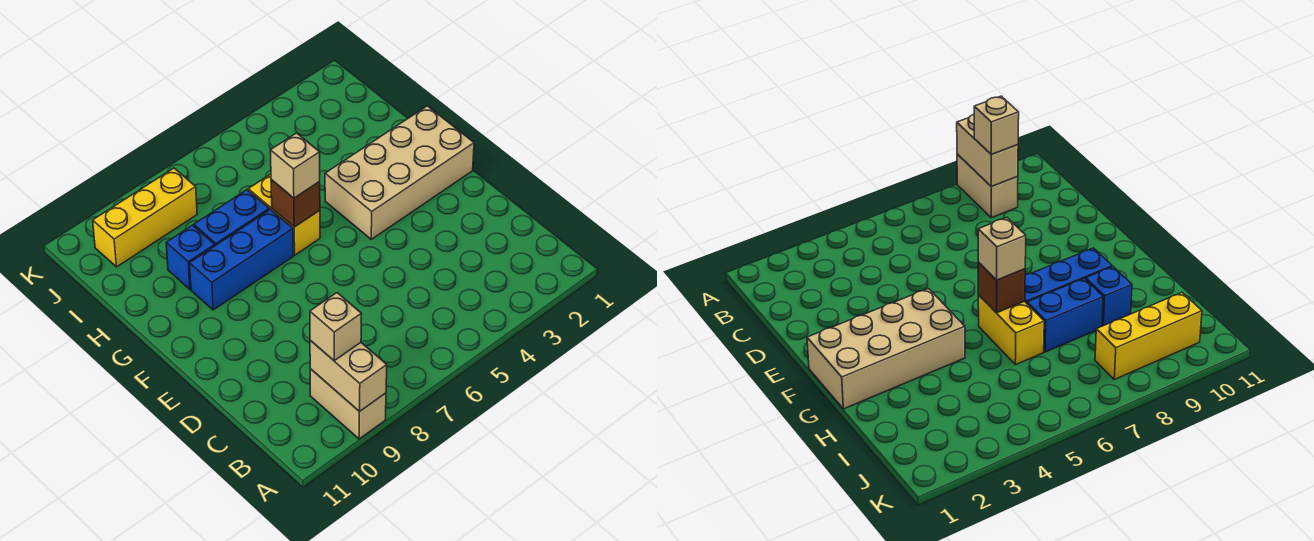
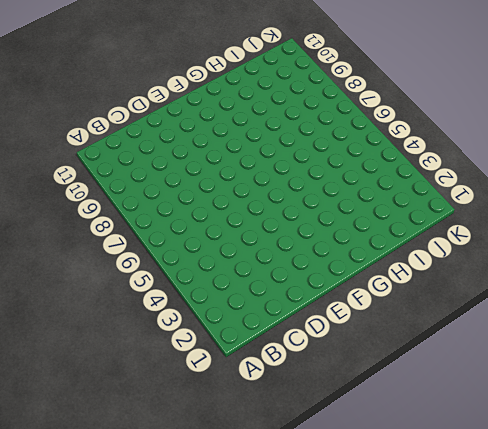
none -> tan 1x2 brick [310,369,386,439]
none -> tan 2x4 brick [325,106,474,239]

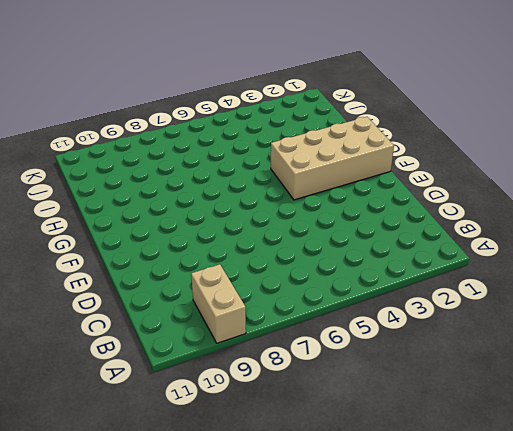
none -> yellow 1x2 brick [248,174,320,255]
none -> blue 1x3 brick [190,209,293,310]

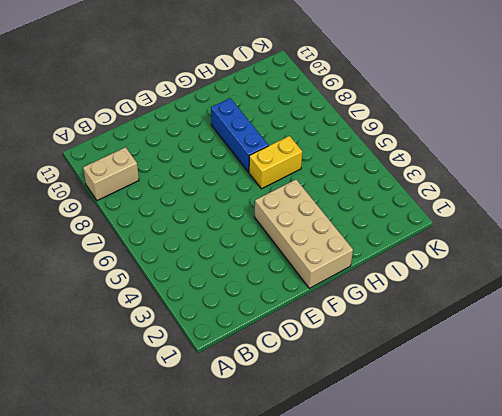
none -> blue 1x2 brick [194,190,269,246]
none -> blue 1x1 brick [166,225,215,289]

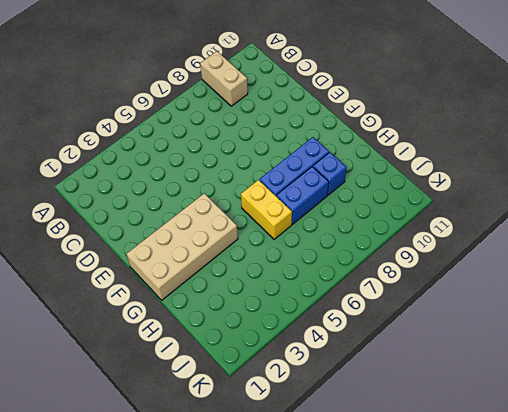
none -> yellow 1x3 brick [93,168,197,267]
none -> tan 1x2 brick [310,340,387,412]

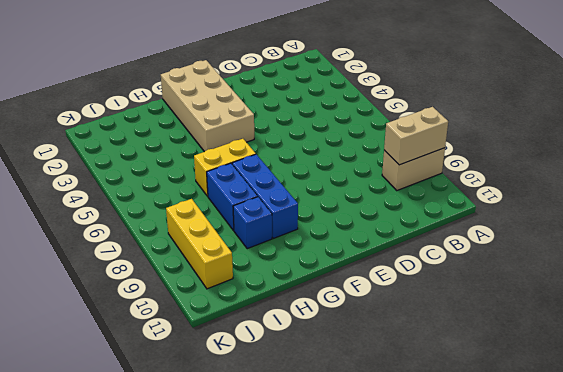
none -> brown 1x1 brick [271,180,320,227]
none -> tan 1x1 brick [310,293,362,361]

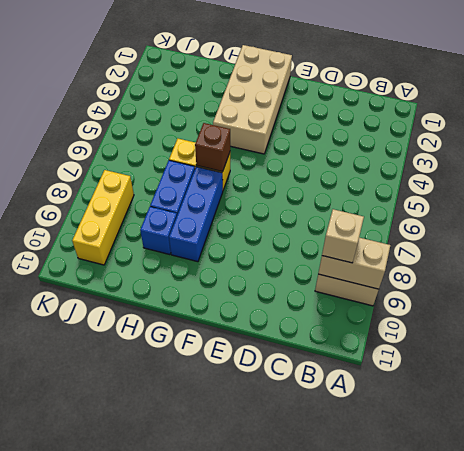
none -> tan 1x1 brick [270,133,320,198]

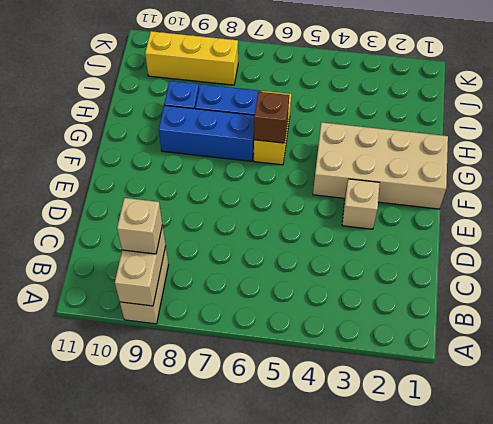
tan 1x1 brick [342,179,380,229] -> tan 1x1 brick moved to [270,133,320,198]

